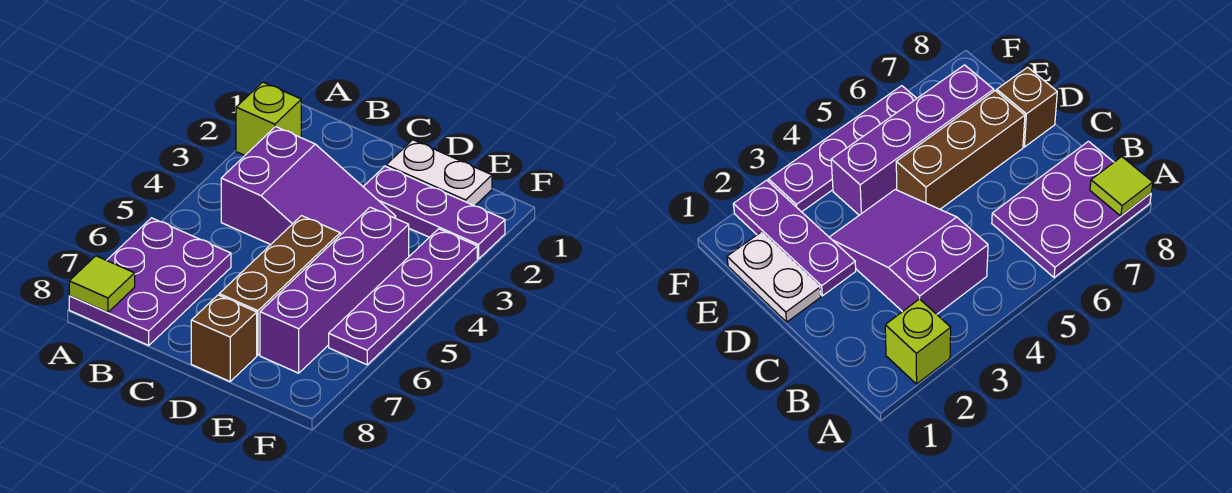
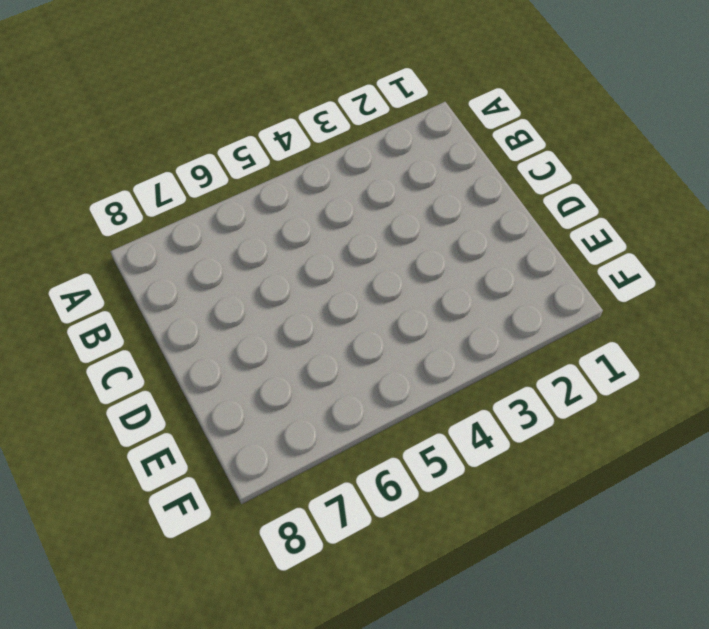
none -> lime 1x1 brick [236,82,301,155]
none -> purple 2x3 plate [69,218,231,345]

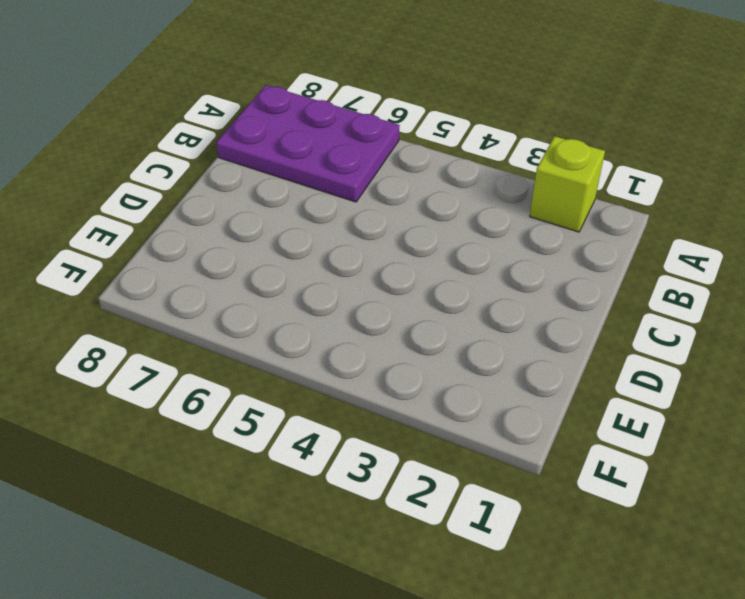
none -> purple 2x3 slope [221,127,396,244]
none -> white 1x2 plate [386,140,492,206]

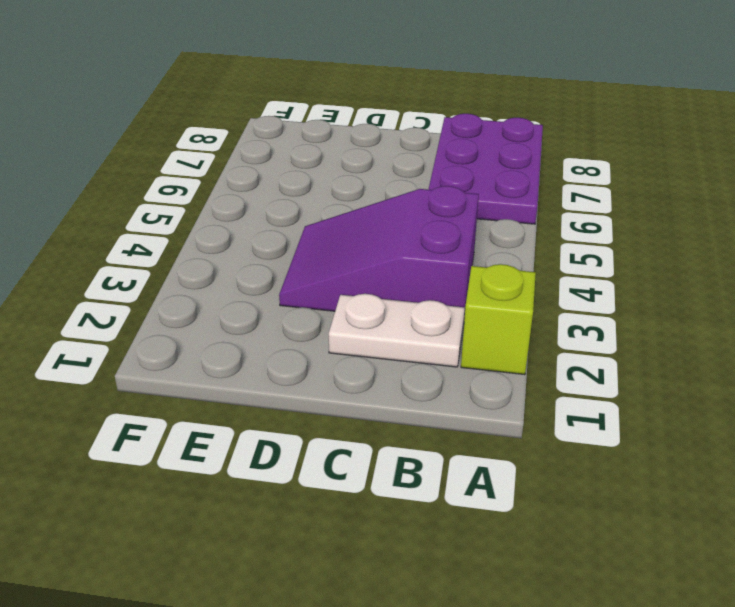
white 1x2 plate [329,294,465,367] -> white 1x2 plate moved to [386,140,492,206]
none -> purple 1x3 plate [363,166,505,259]
none -> brown 1x3 brick [219,216,340,355]

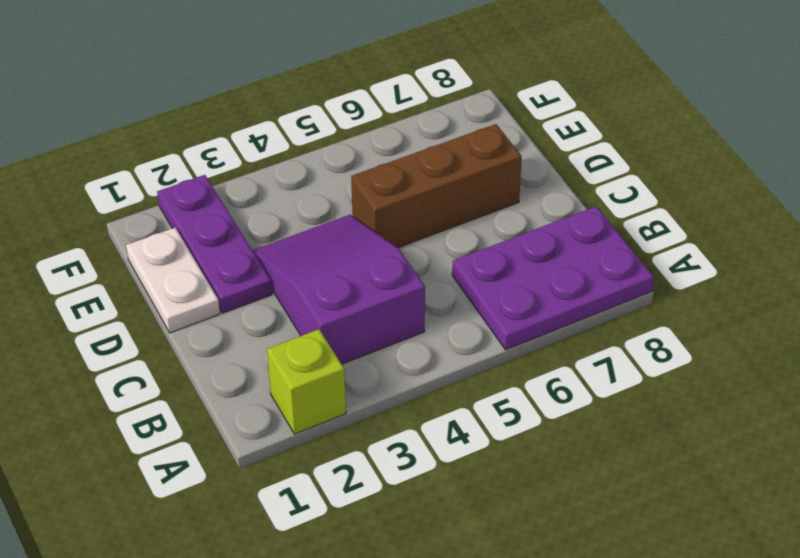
none -> brown 1x1 brick [191,295,257,381]
none -> purple 1x4 brick [260,207,409,373]

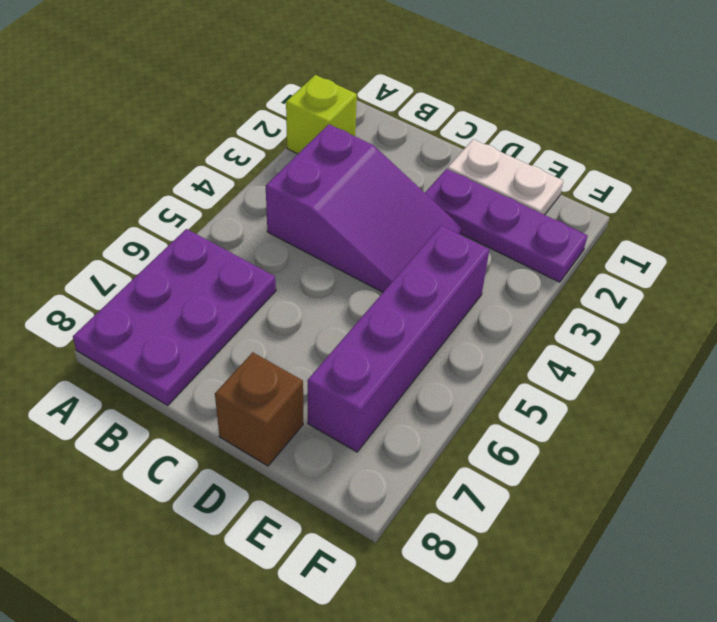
none -> brown 1x3 brick [219,216,340,355]
none -> purple 1x4 plate [329,229,477,365]

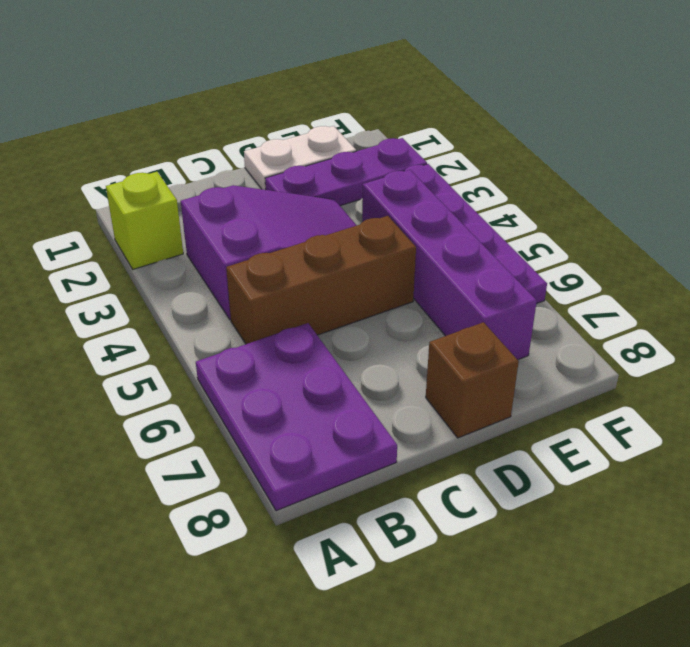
brown 1x3 brick [226,216,416,344] -> brown 1x3 brick turned to [219,216,340,355]
none -> lime 1x1 tile [69,256,135,312]

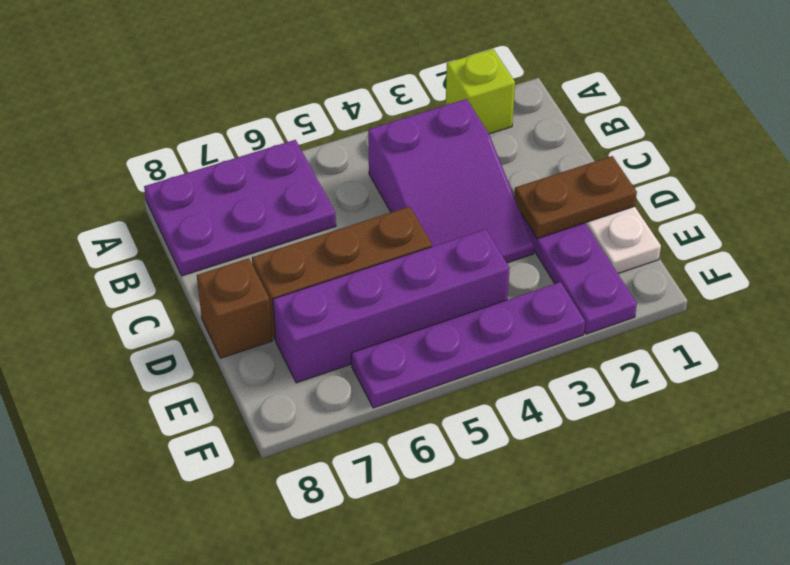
brown 1x2 plate [514,156,637,239] -> none
none -> lime 1x1 tile [69,256,135,312]

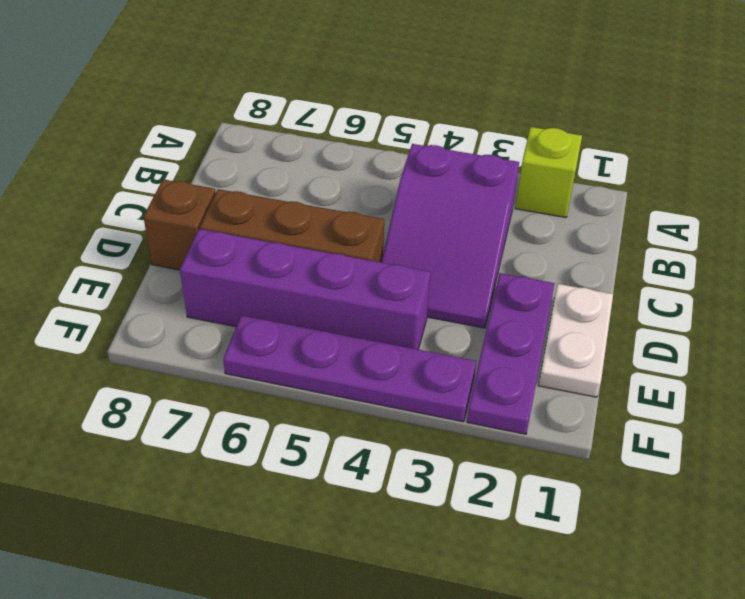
none -> purple 2x3 plate [69,218,231,345]
none -> lime 1x1 tile [69,256,135,312]

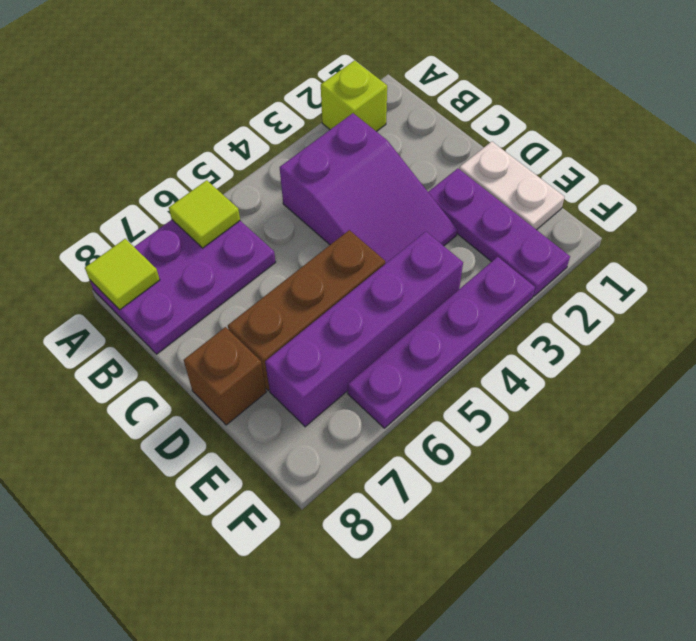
lime 1x1 tile [169,180,240,248] -> none

